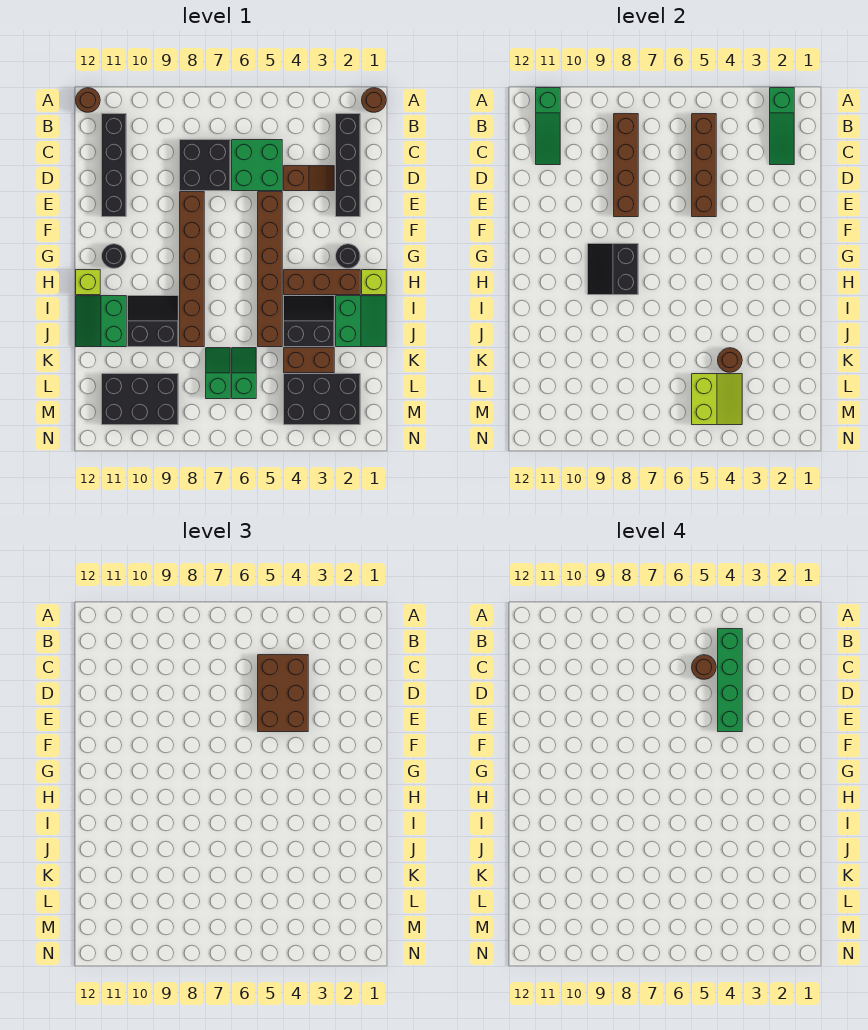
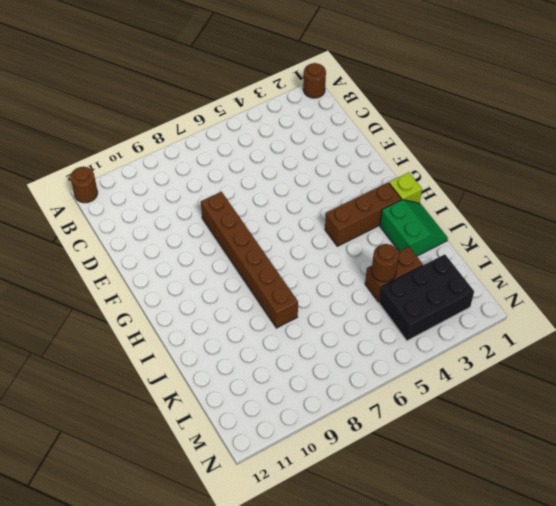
none -> black 1x4 brick [336,114,360,217]
none -> black 1x4 brick [102,114,126,217]
none -> green 2x2 brick [232,140,282,191]
none -> black 2x2 brick [180,140,230,191]

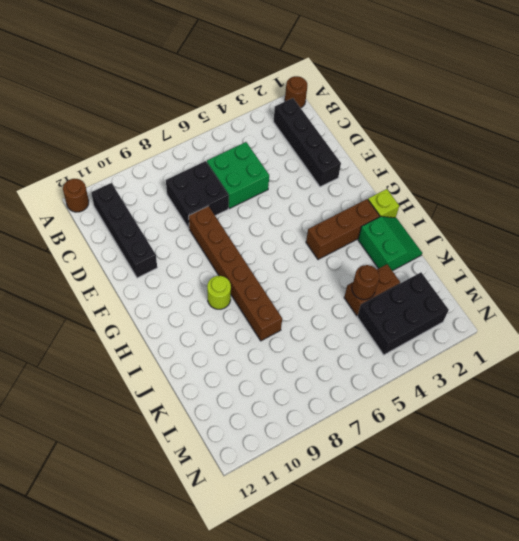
lime 1x1 round brick [207,276,231,309] -> none
none -> brown 1x2 slope [284,166,334,191]
none -> brown 1x6 brick [258,192,282,347]
none -> black 1x1 round brick [336,244,360,268]
none -> black 1x1 round brick [102,244,126,268]

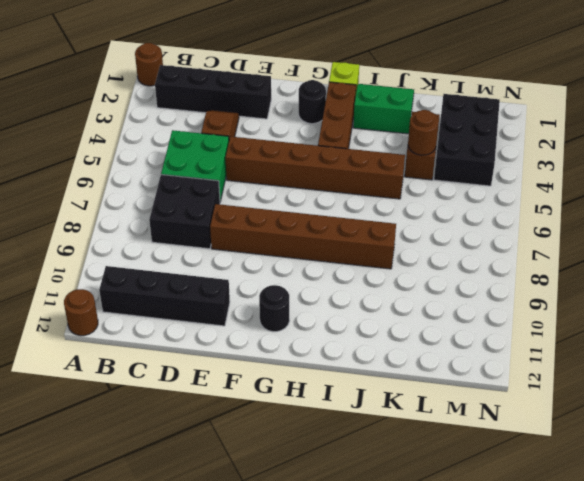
none -> lime 1x1 brick [76,270,100,295]
none -> black 2x2 slope [284,296,334,347]
none -> black 2x2 slope [128,296,178,347]
none -> green 2x2 slope [76,296,126,347]

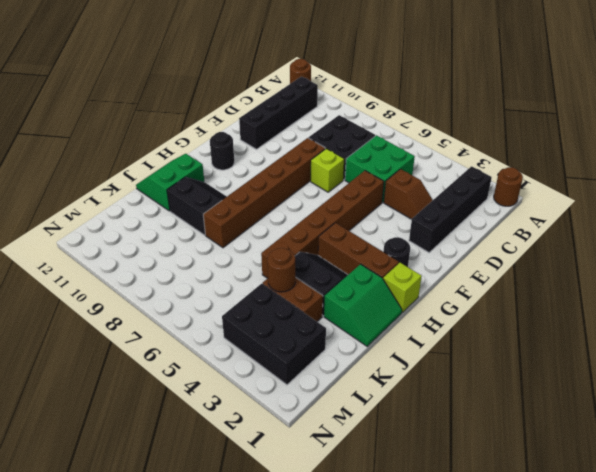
lime 1x1 brick [311,149,344,192] -> lime 1x1 brick moved to [76,270,100,295]
none -> green 1x2 slope [232,348,256,399]
none -> green 1x2 slope [206,348,230,399]
none -> black 2x3 brick [102,374,178,425]
none -> green 1x3 slope [770,88,794,165]

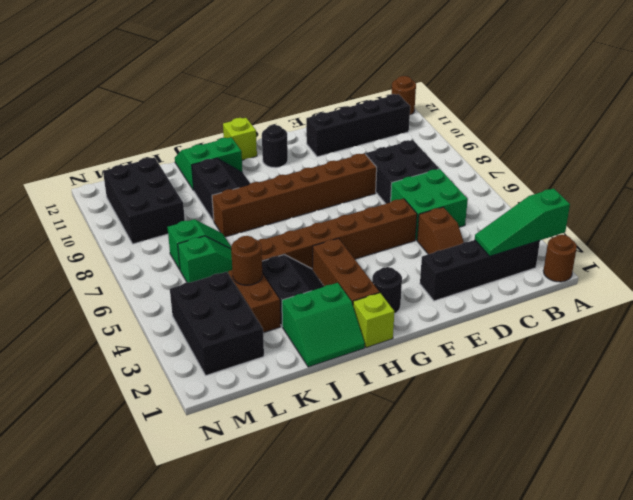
none -> green 1x3 slope [536,88,560,165]
none -> brown 1x4 brick [692,114,716,217]
none -> brown 1x4 brick [614,114,638,217]
none -> black 2x2 slope [588,244,638,295]

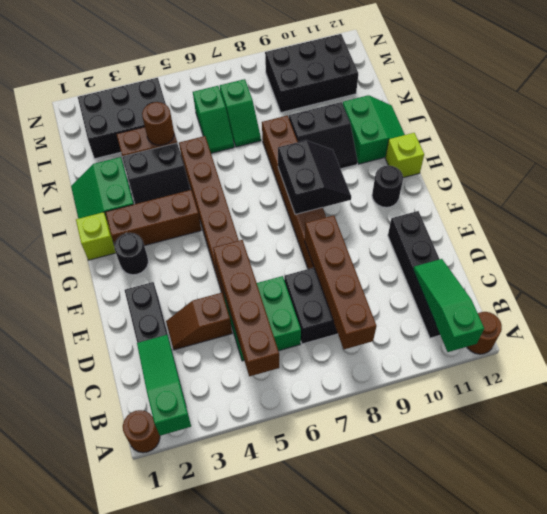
none -> lime 2x2 slope [692,374,742,425]
none -> brown 2x3 brick [258,655,308,732]
none -> green 1x4 brick [718,629,742,732]
none -> brown 1x1 round brick [692,655,716,679]

